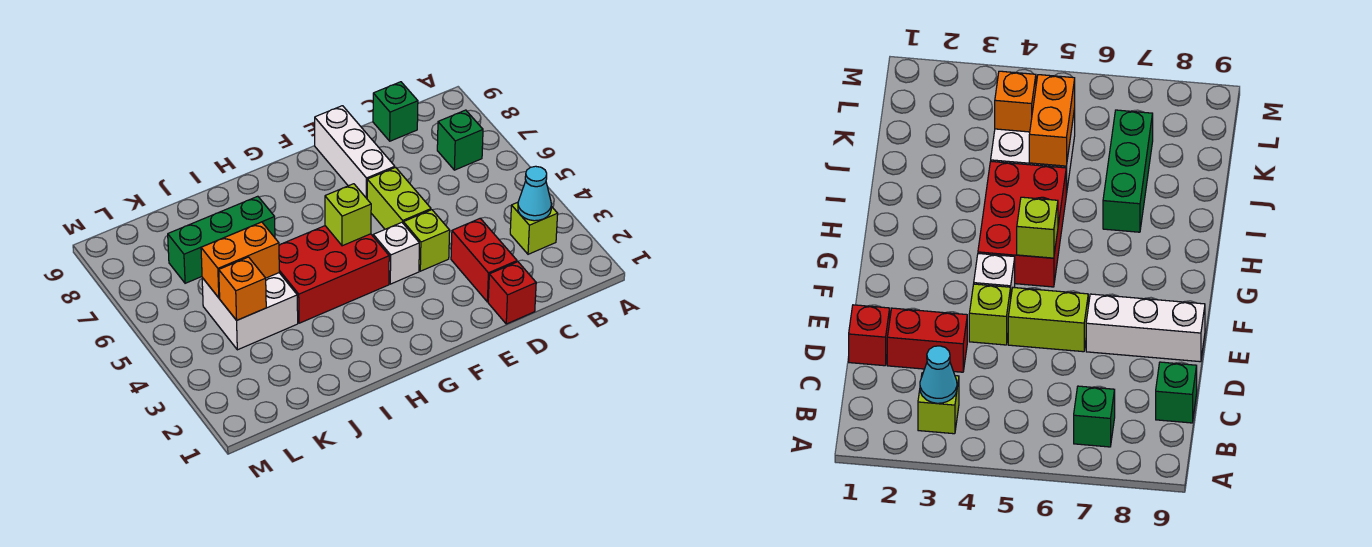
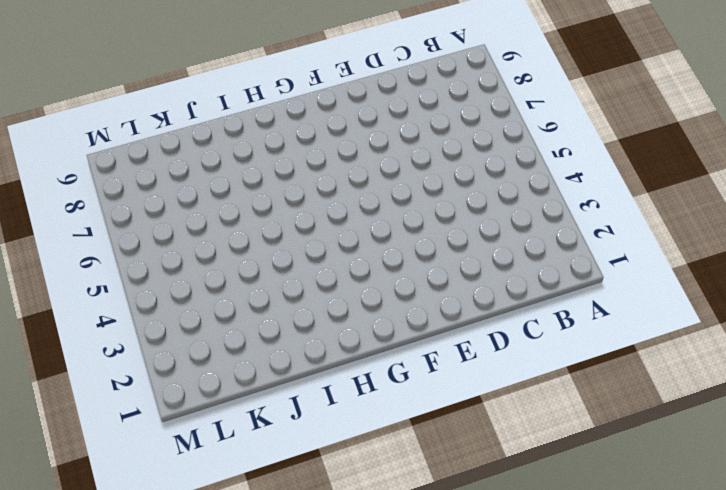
none -> lime 1x1 brick [510,202,558,254]
none -> green 1x1 brick [437,110,483,170]
none -> green 1x1 brick [373,82,418,141]

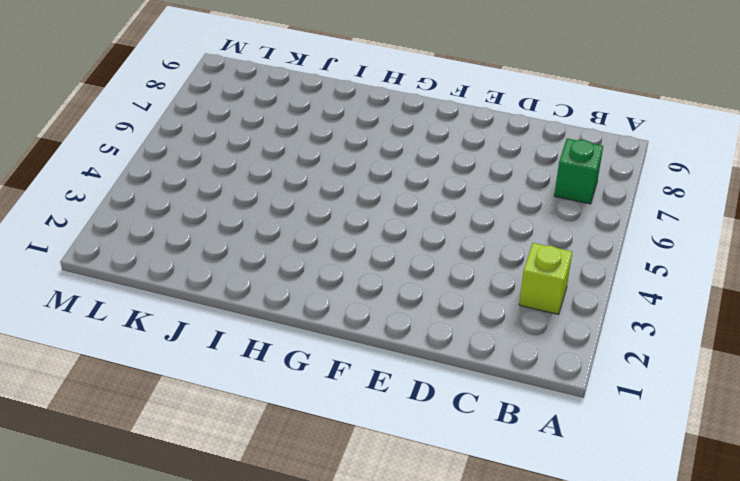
none -> green 1x1 brick [373,82,418,141]
none -> red 1x1 brick [488,262,536,324]
none -> red 1x2 brick [451,218,517,302]

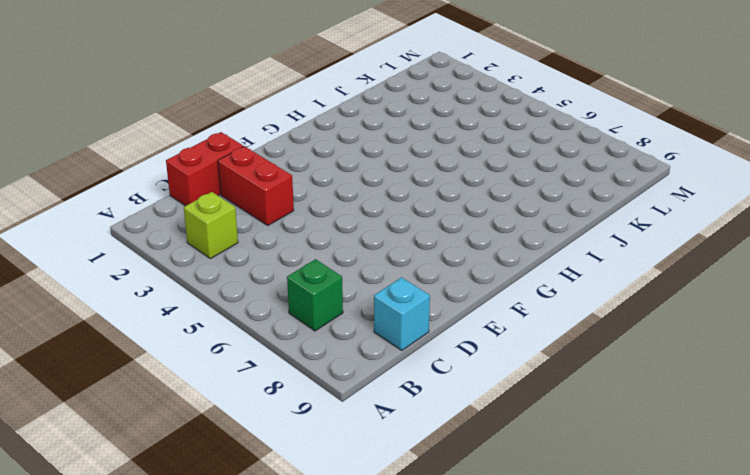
red 1x2 brick [166,132,243,206] -> red 1x1 brick [488,262,536,324]
cyan 1x1 brick [374,278,430,350] -> green 1x1 brick [373,82,418,141]
none -> lime 1x1 brick [403,210,450,271]
none -> lime 1x2 brick [367,167,431,229]
none -> white 1x3 brick [315,106,395,198]

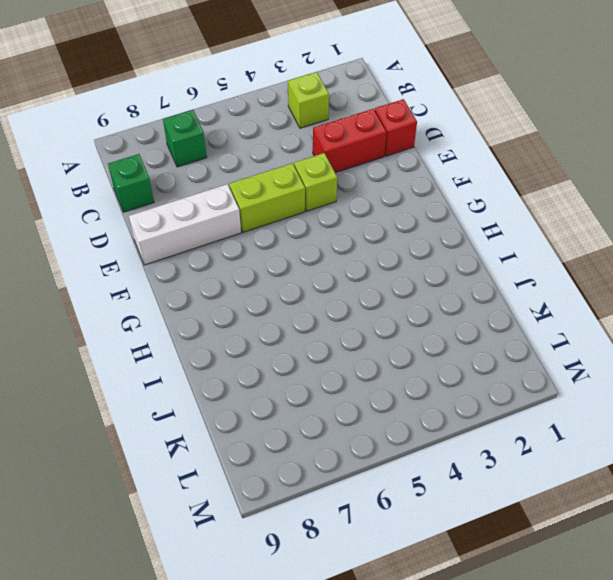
none -> white 1x1 brick [373,222,419,284]
none -> red 2x3 brick [279,226,389,323]
none -> green 1x3 brick [168,196,275,283]

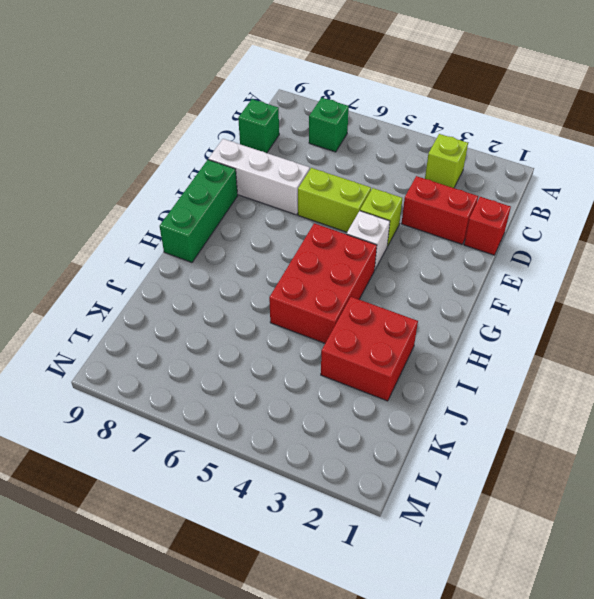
green 1x3 brick [160,160,238,262] -> green 1x3 brick moved to [168,196,275,283]
red 2x2 brick [321,297,418,401] -> none
none -> white 2x2 brick [202,273,298,350]
none -> cyan 1x1 cone [518,166,551,221]
none -> lime 1x1 brick [325,184,371,246]

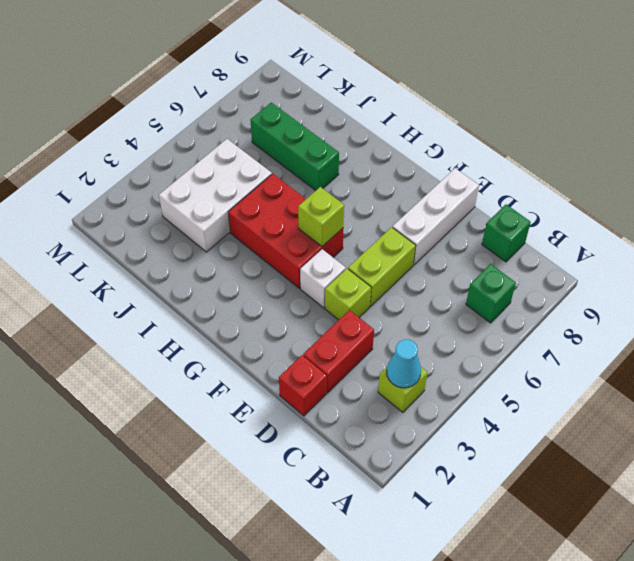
white 2x3 brick [159,139,272,252] -> white 2x2 brick [202,273,298,350]
none -> orange 1x2 brick [201,222,279,298]
none -> orange 1x1 brick [219,257,266,320]

